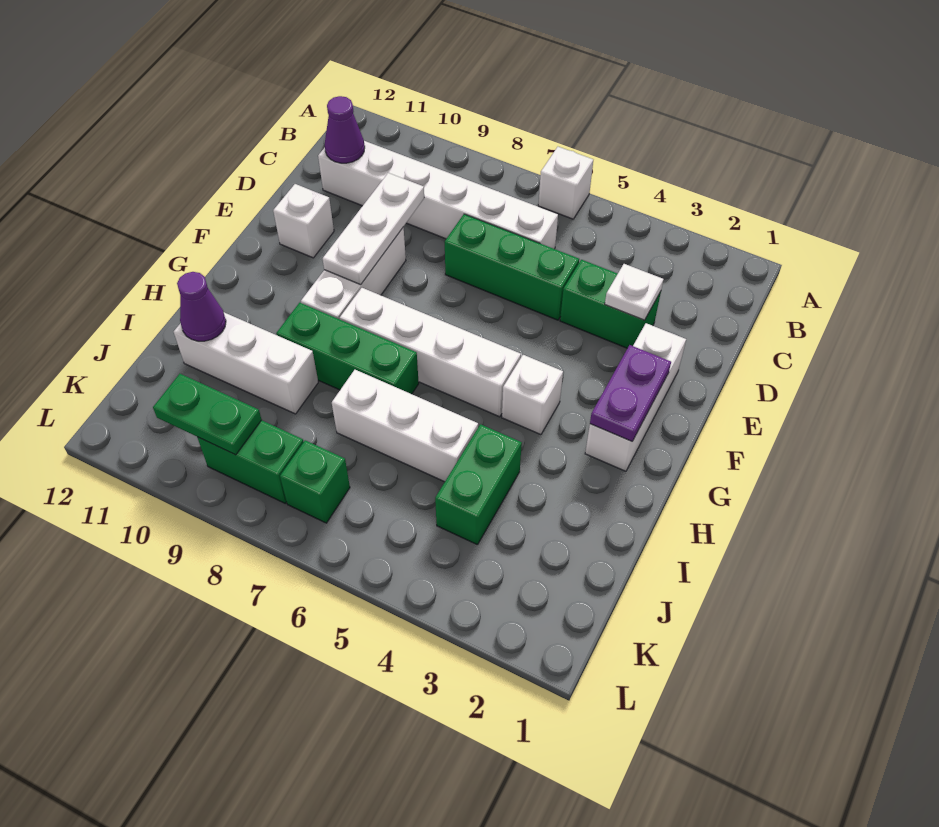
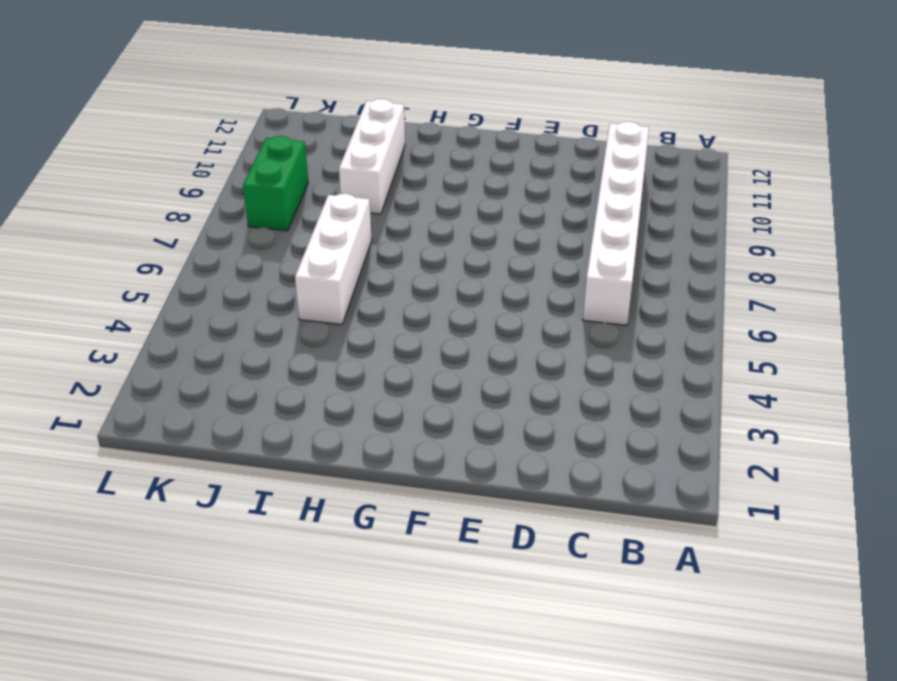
none -> white 1x1 brick [538,147,593,219]
none -> green 1x2 brick [560,260,661,348]
none -> green 1x3 brick [445,214,579,320]

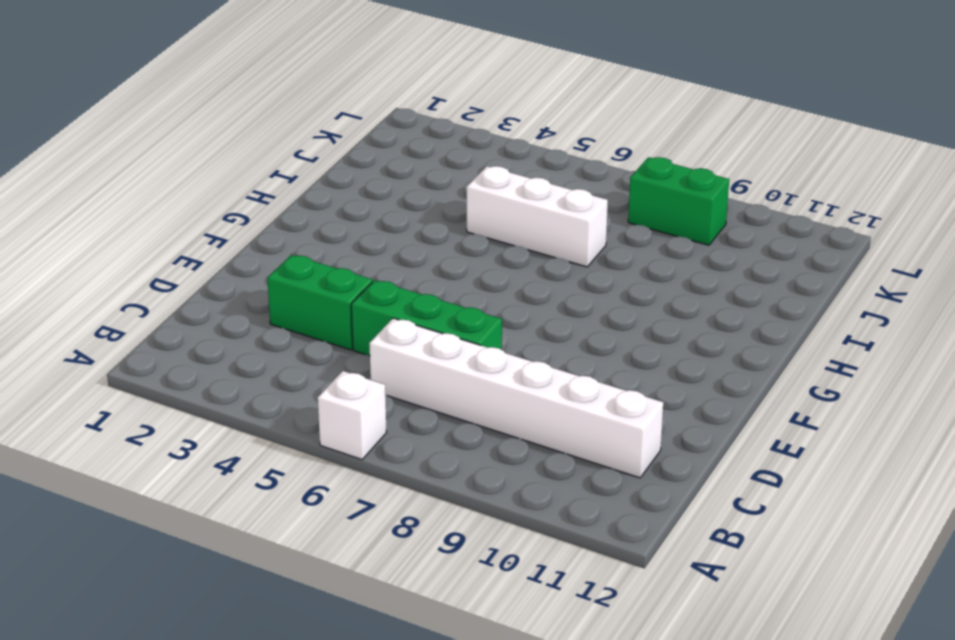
none -> white 1x3 brick [585,323,686,471]
none -> white 1x3 brick [301,227,406,319]
none -> white 1x1 brick [273,184,334,258]

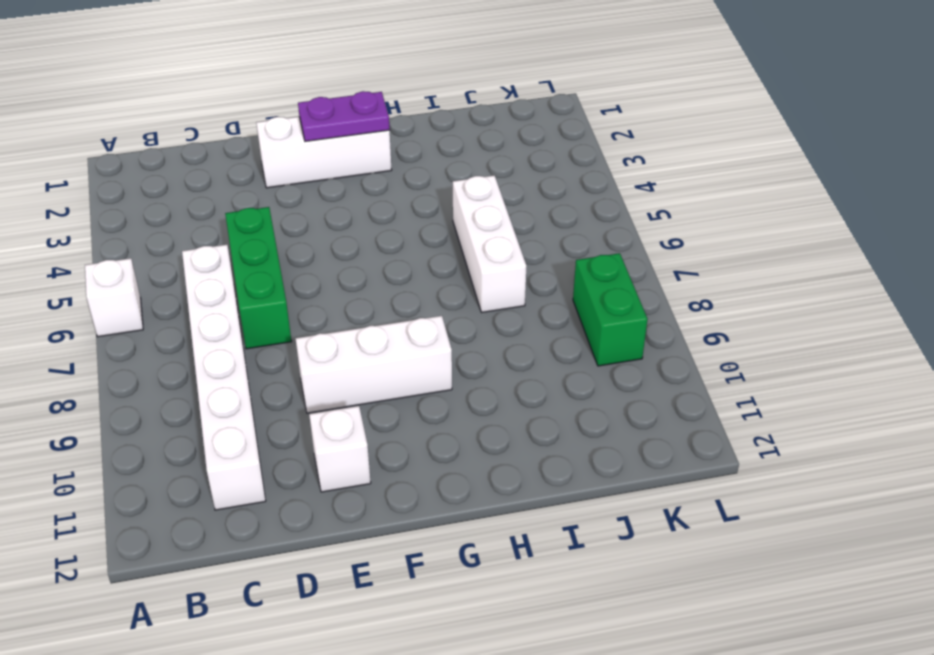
none -> green 1x2 brick [560,260,661,348]
none -> white 1x1 brick [502,355,563,435]
none -> white 1x4 brick [340,288,521,417]

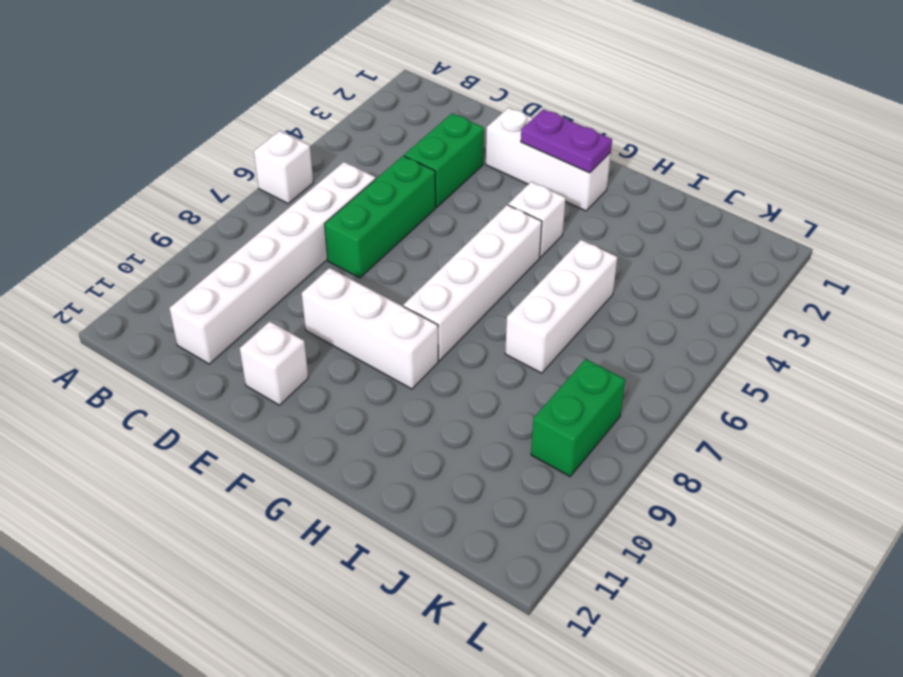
none -> green 1x3 brick [276,303,419,394]
none -> green 1x2 brick [435,424,522,545]
none -> white 1x3 brick [174,312,318,414]

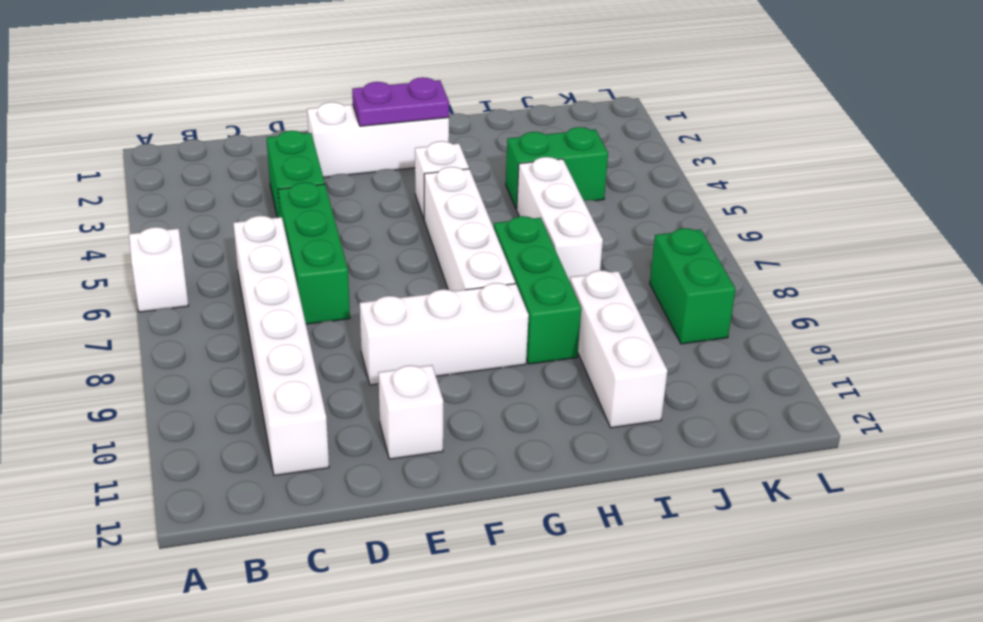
none -> green 1x1 brick [280,440,350,523]
none -> purple 1x1 cone [325,96,365,163]
none -> white 1x1 plate [605,264,663,320]

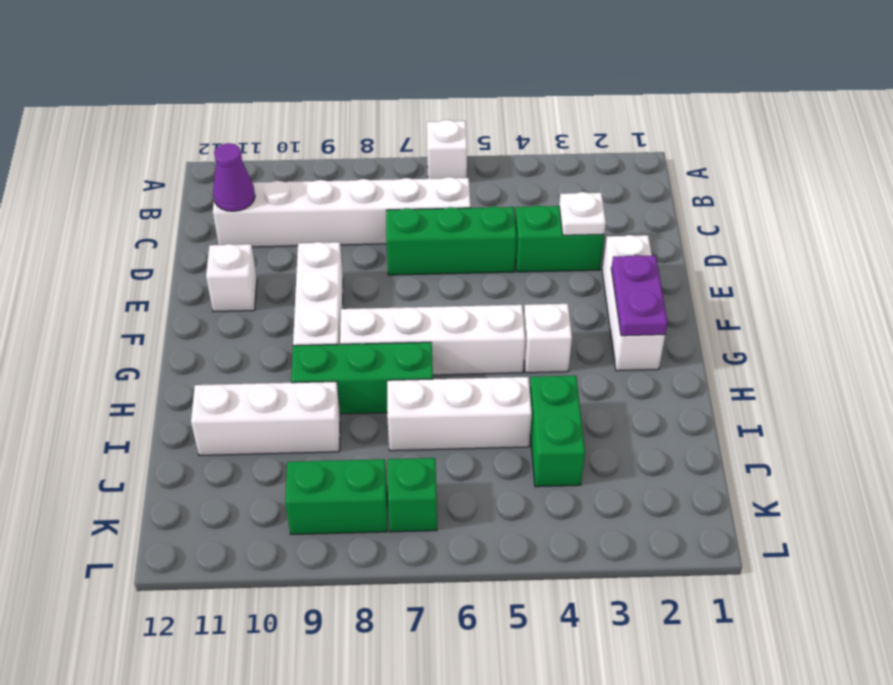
none -> white 1x3 plate [323,173,424,285]
none -> purple 1x1 cone [177,272,226,341]
none -> green 1x2 plate [153,374,262,455]

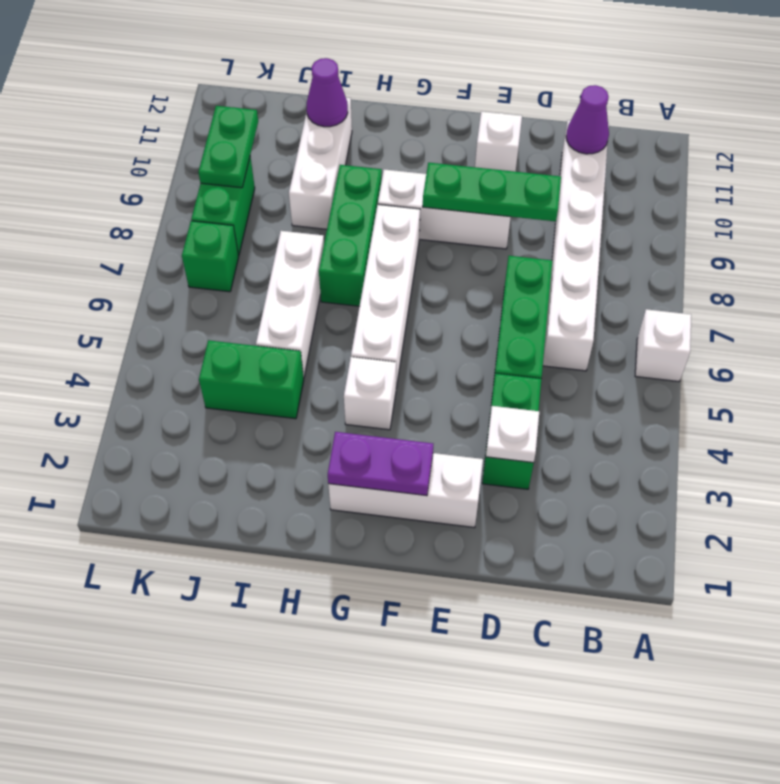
green 1x3 plate [423,163,561,221] -> white 1x3 plate [323,173,424,285]

